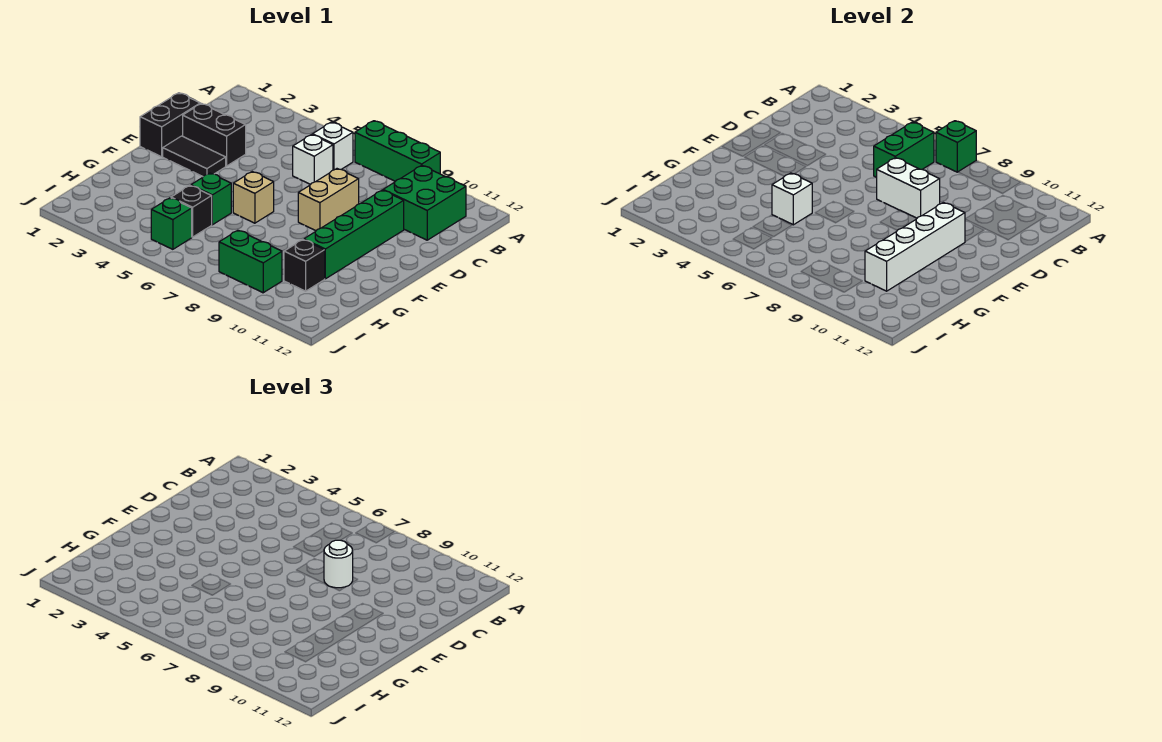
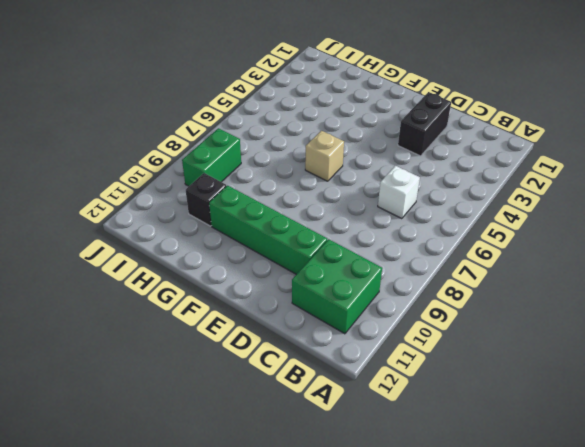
none -> green 1x3 brick [355,121,440,181]
none -> white 1x1 brick [313,122,353,170]
none -> black 1x2 brick [140,93,200,157]

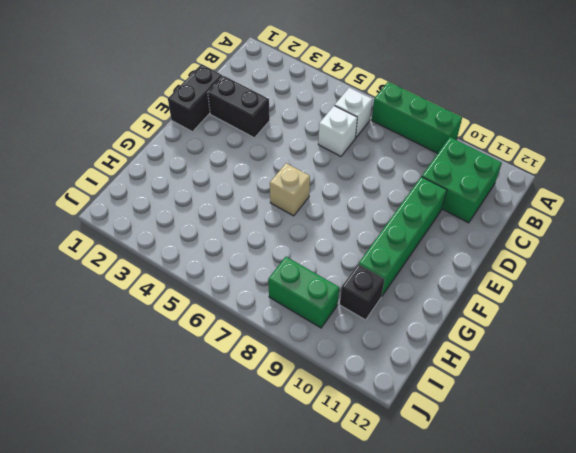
none -> tan 1x2 brick [298,169,359,231]
none -> black 1x2 tile [163,136,226,176]
none -> green 1x1 brick [191,173,231,225]

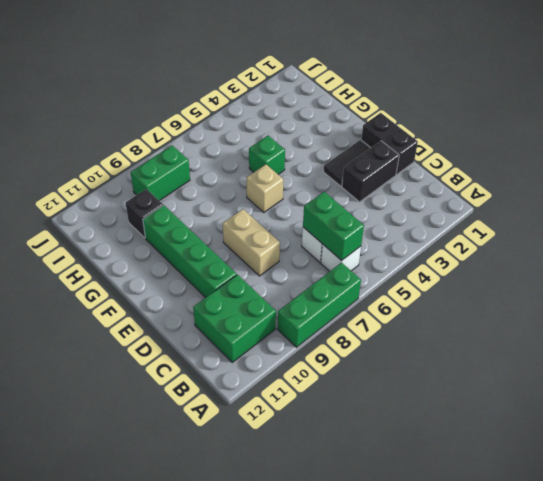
none -> black 1x1 brick [171,186,212,237]
none -> green 1x1 brick [151,198,192,249]
none -> green 1x1 brick [936,121,976,172]

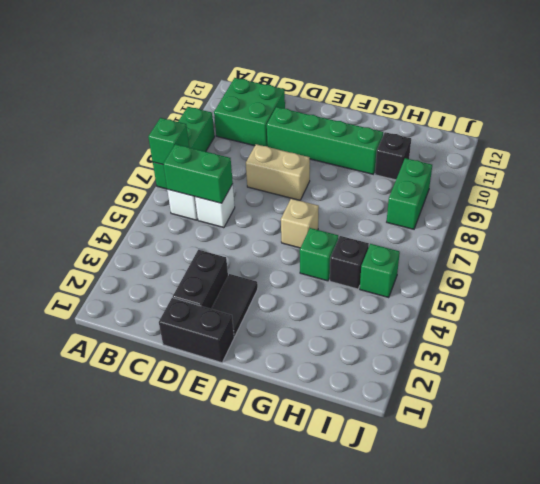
none -> white 1x2 brick [877,158,940,218]
none -> white 1x4 brick [865,202,965,291]
none -> white 1x1 brick [772,173,812,225]

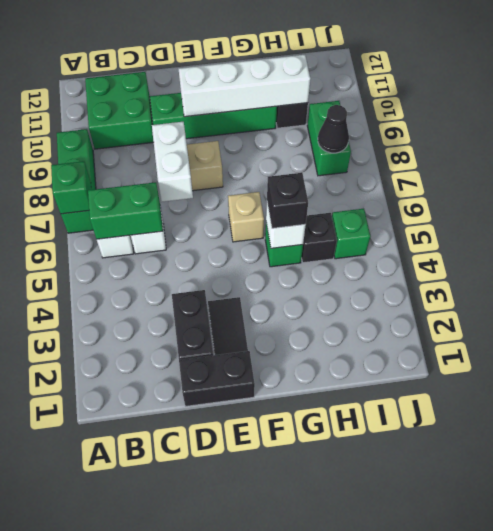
black 1x1 brick [267,173,308,228] -> none
black 1x1 cone [318,105,349,153] -> none
none -> white 1x1 round brick [324,540,353,588]

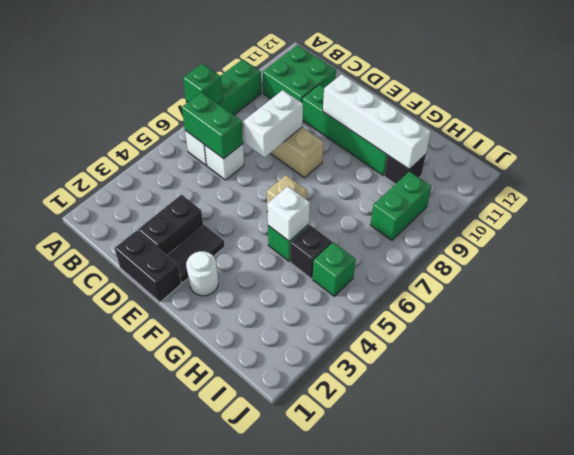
white 1x1 round brick [186,251,218,296] -> white 1x1 round brick moved to [324,540,353,588]

